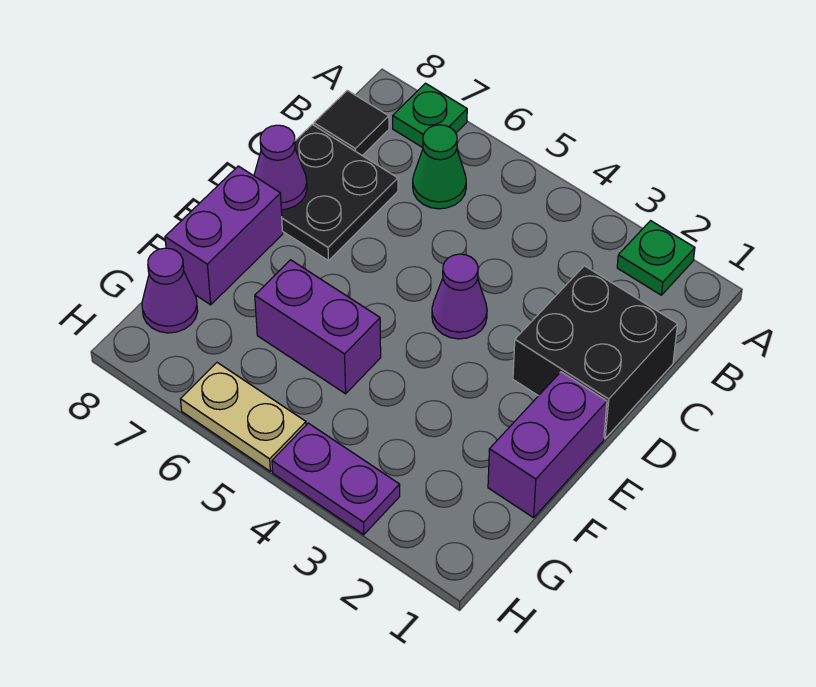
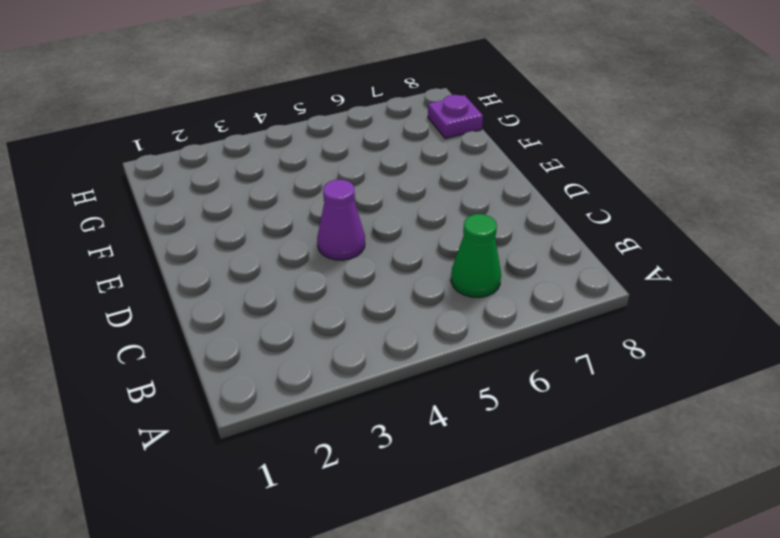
purple 1x1 plate [428,95,483,139] -> purple 1x1 cone [142,248,198,333]
none -> green 1x1 plate [617,221,695,295]
none -> green 1x1 plate [393,83,467,148]
none -> black 1x1 tile [314,90,389,155]

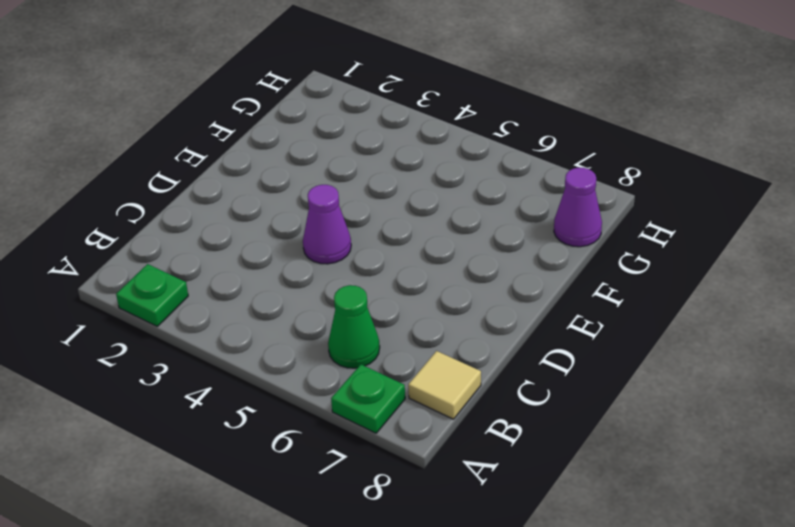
tan 1x1 tile [408,351,481,419] -> black 1x1 tile [314,90,389,155]
none -> black 2x2 brick [513,266,678,438]
none -> black 2x2 plate [281,125,398,261]
none -> purple 1x2 brick [488,372,607,518]

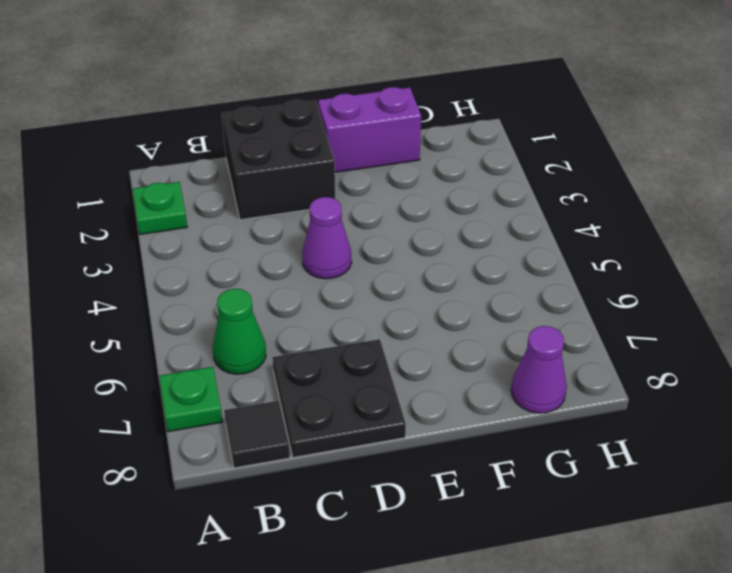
none -> purple 1x2 brick [165,166,283,305]
none -> purple 1x2 brick [255,260,381,394]
none -> purple 1x2 plate [272,423,400,535]

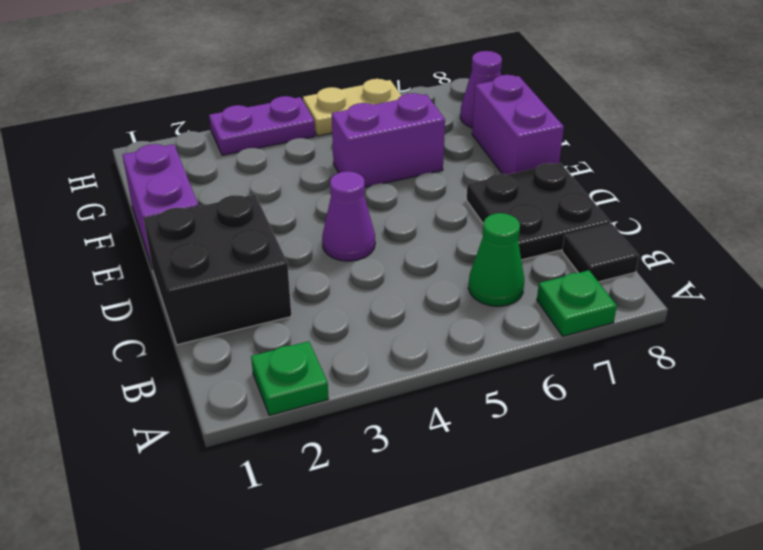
none -> purple 1x1 cone [254,125,307,210]

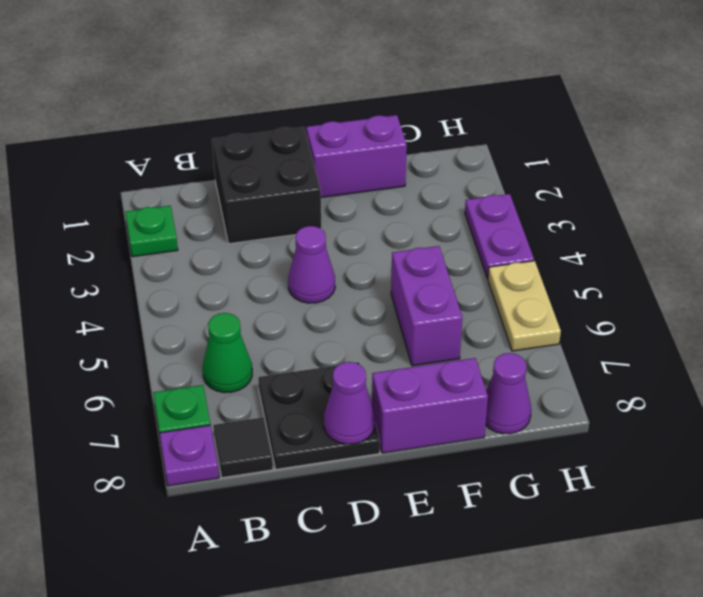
purple 1x1 plate [159,425,219,486] -> none

